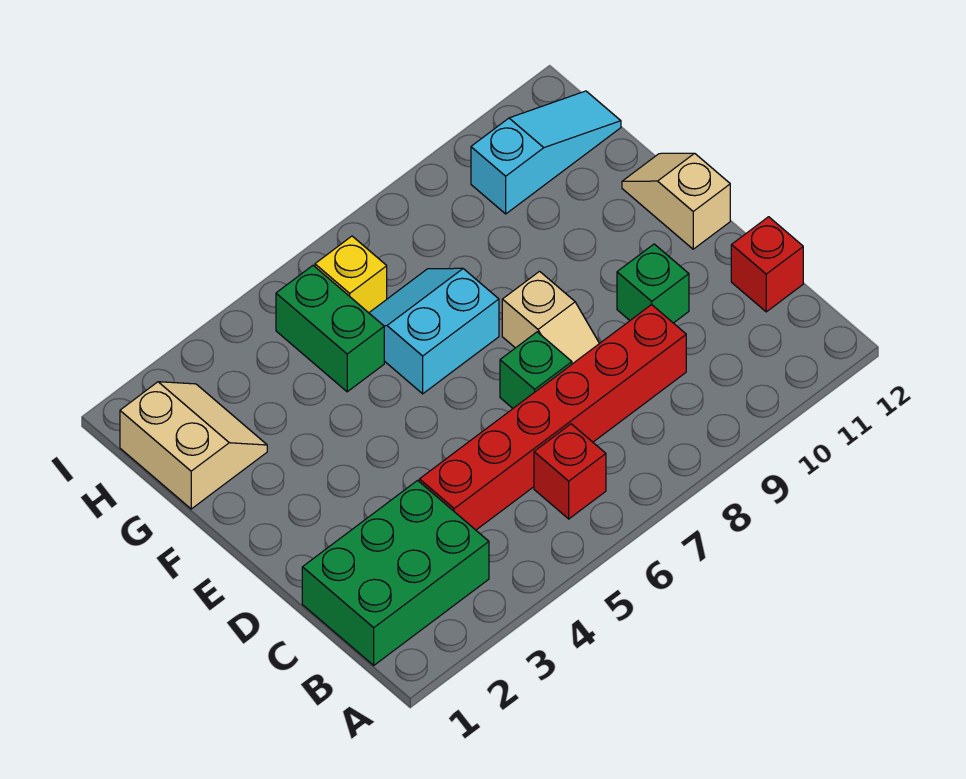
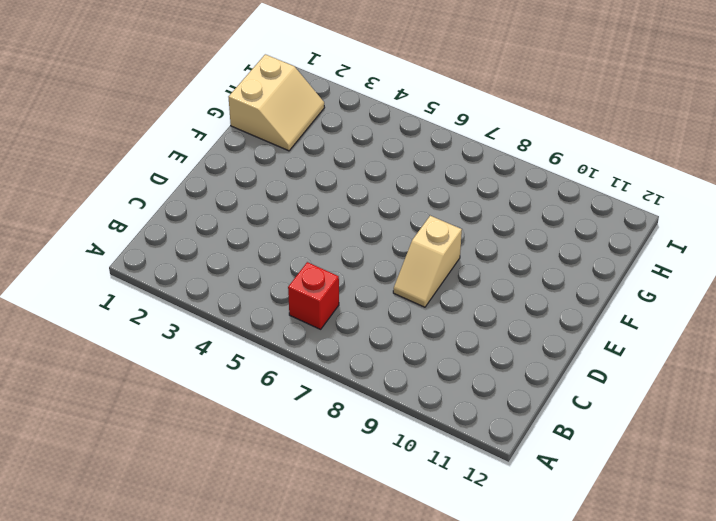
none -> green 2x3 brick [302,480,489,665]
none -> red 1x6 brick [419,305,686,530]
none -> red 1x1 brick [731,217,803,312]

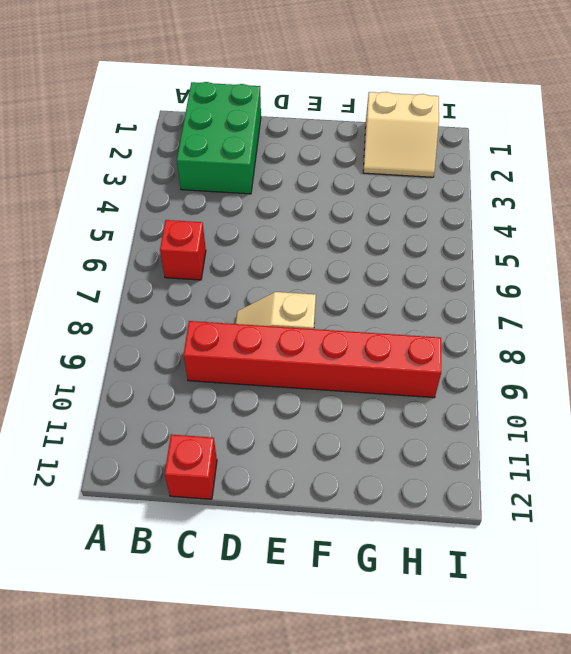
red 1x6 brick [184,321,441,398] -> red 1x6 brick turned to [419,305,686,530]
none -> green 1x1 brick [500,332,572,408]
none -> green 1x1 brick [617,244,689,323]
none -> tan 1x2 slope [622,153,730,249]

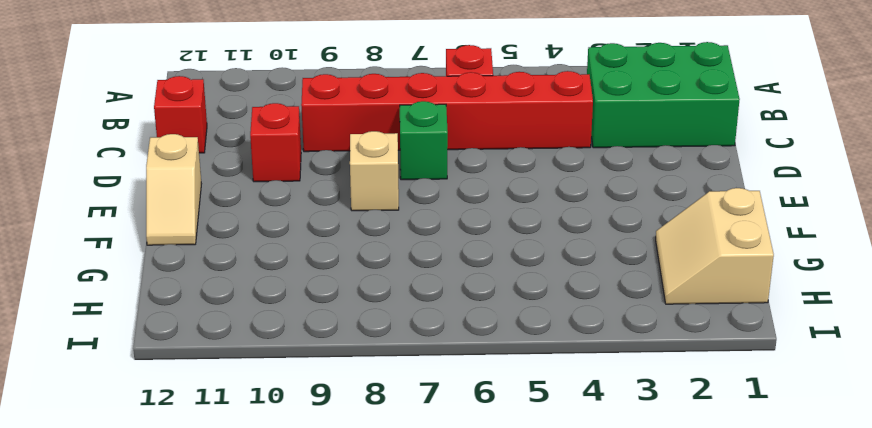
red 1x1 brick [250,103,301,182] -> green 1x1 brick [617,244,689,323]
none -> cyan 2x2 slope [369,268,499,394]
none -> green 1x2 brick [276,266,384,392]
none -> yellow 1x1 brick [315,236,387,313]

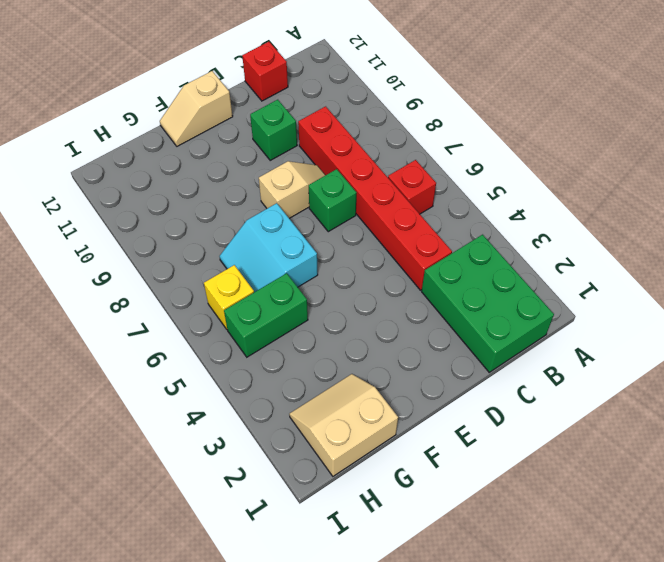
none -> cyan 1x3 slope [471,91,621,214]

